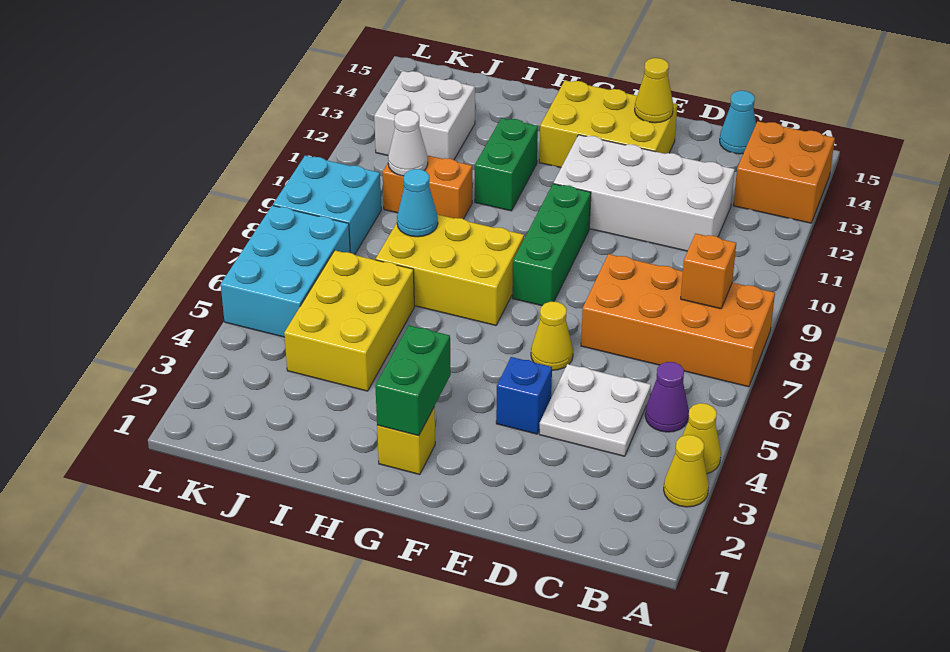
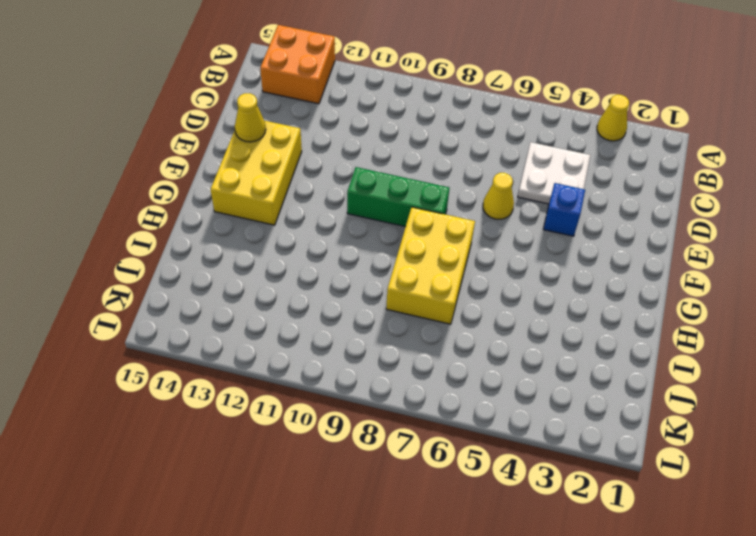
none -> yellow 1x1 cone [682,403,721,473]
none -> orange 2x4 brick [581,254,775,387]
none -> purple 1x1 cone [645,362,689,432]

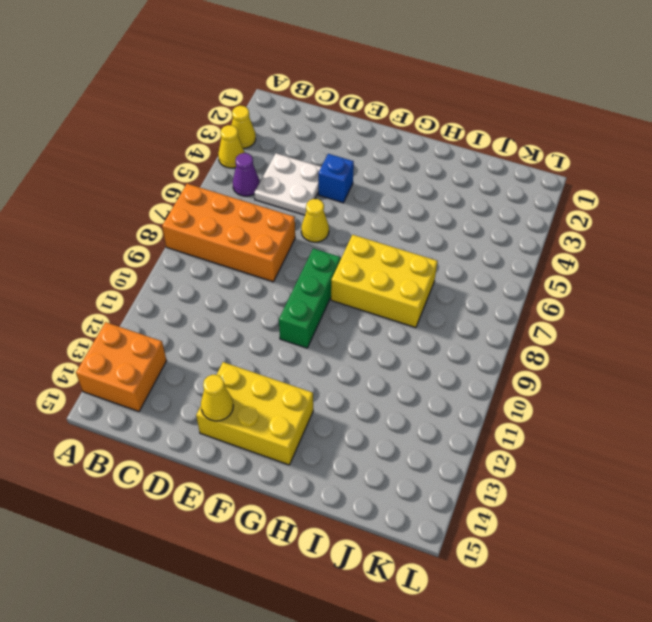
none -> white 2x4 brick [554,135,735,251]
none -> cyan 1x1 cone [720,91,756,154]
none -> yellow 1x1 brick [377,407,435,475]

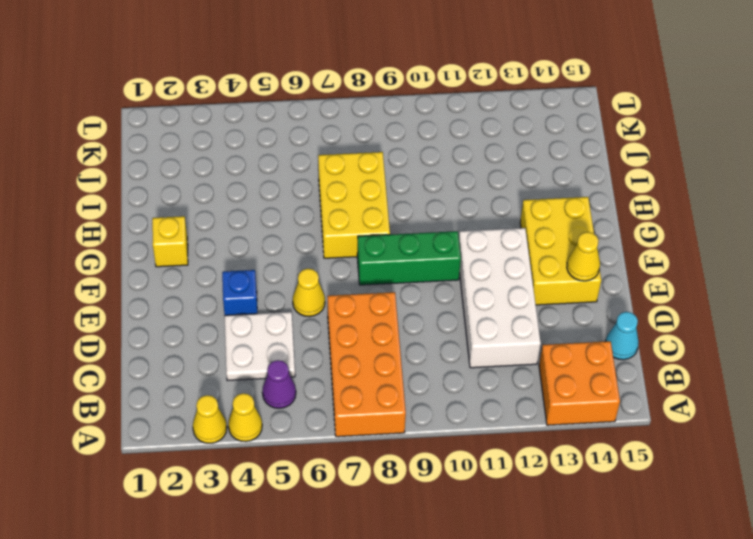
none -> green 1x2 brick [475,118,538,211]
none -> yellow 2x3 brick [284,250,414,391]
none -> orange 1x2 brick [383,156,472,219]

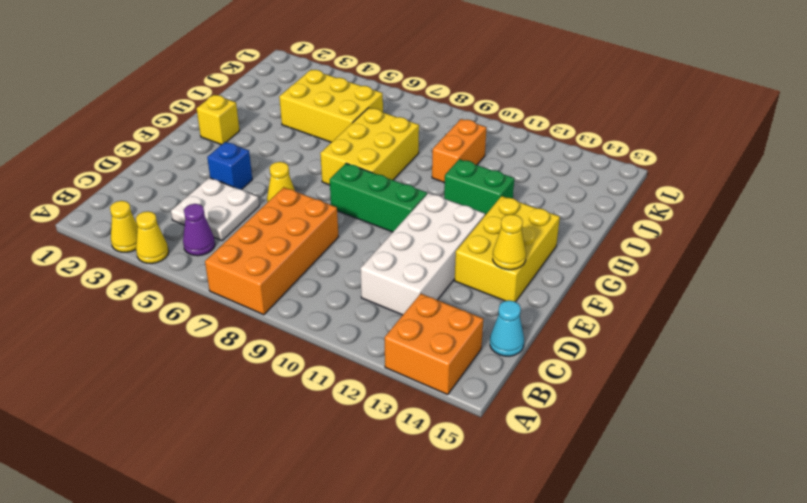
none -> white 2x2 brick [374,71,475,160]
none -> cyan 2x3 brick [221,205,350,337]
none -> cyan 2x2 brick [273,156,381,255]

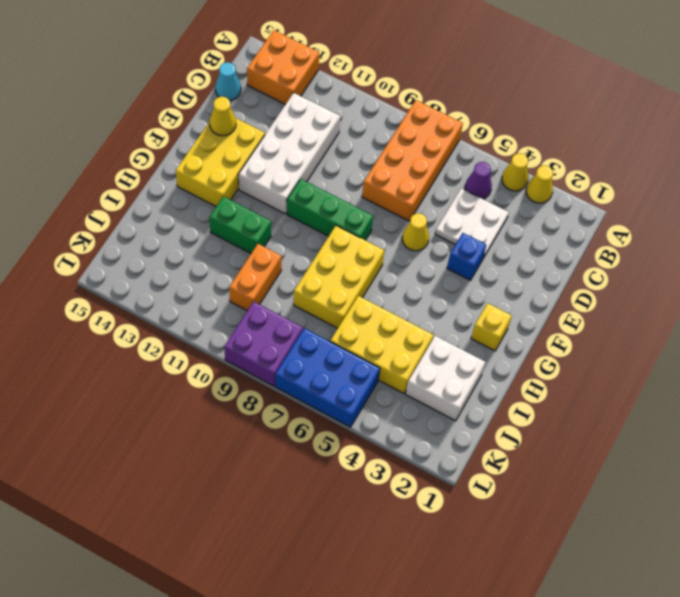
white 2x2 brick [406,336,485,421] -> white 2x2 brick moved to [374,71,475,160]
blue 2x3 brick [275,328,380,427] -> cyan 2x3 brick [221,205,350,337]
purple 2x2 brick [224,302,303,386] -> cyan 2x2 brick [273,156,381,255]
none -> orange 1x1 brick [681,234,736,309]
none -> green 1x2 brick [375,325,451,436]
none -> cyan 1x1 cone [397,169,438,237]

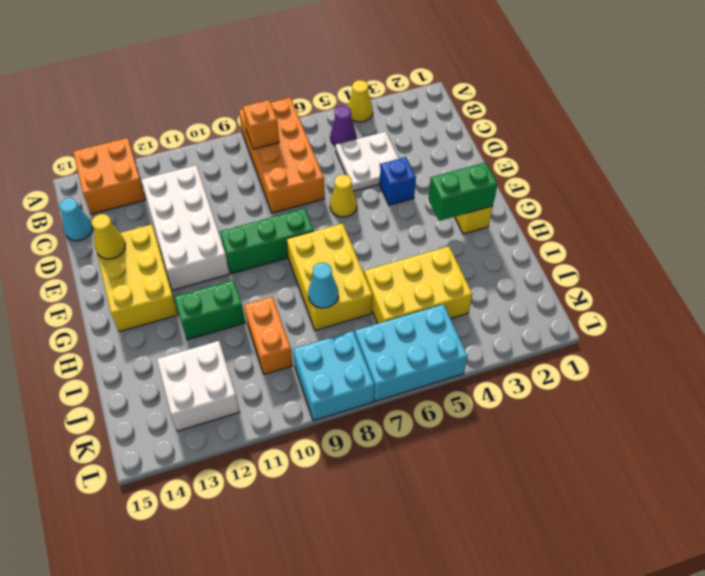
none -> yellow 1x1 cone [664,435,709,507]
none -> white 1x1 cone [388,110,428,176]

